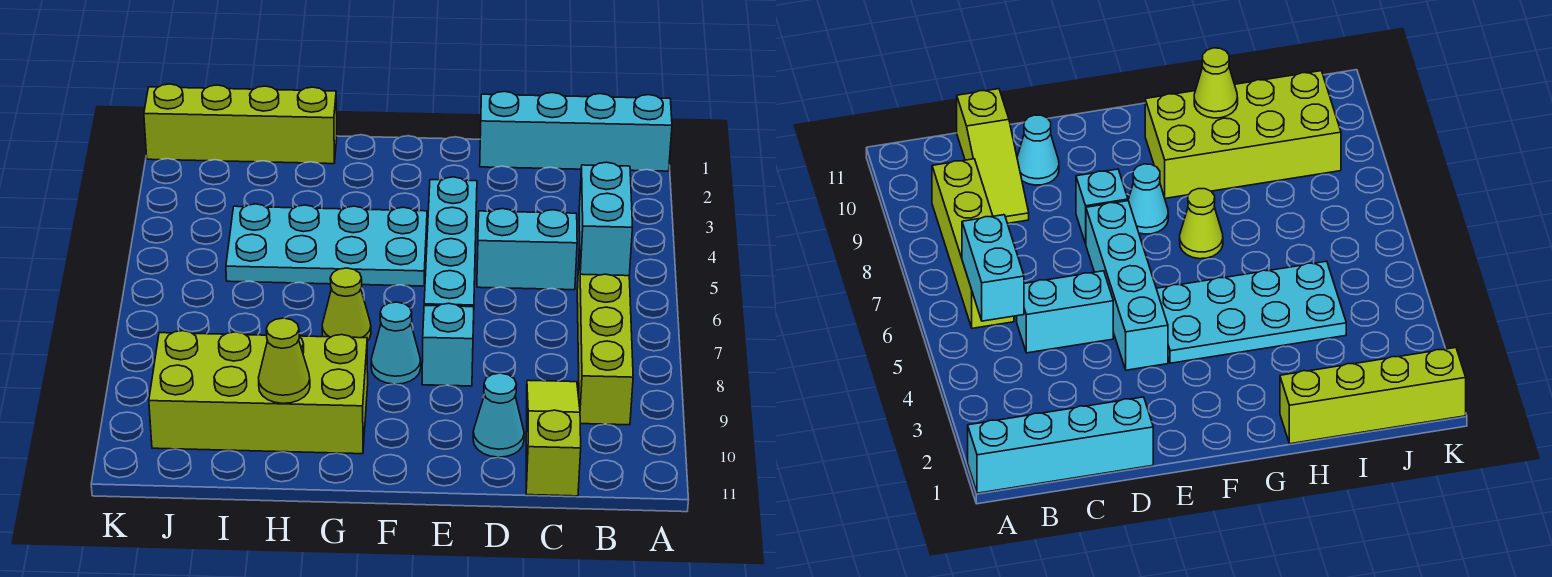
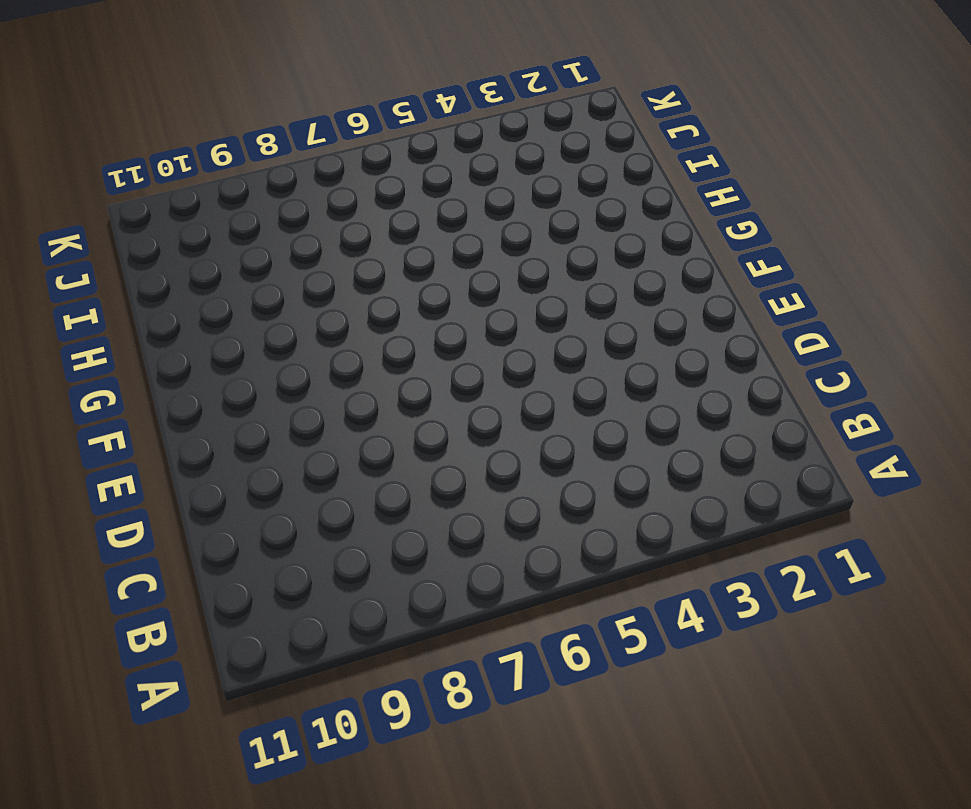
none -> cyan 1x4 brick [480,91,672,171]
none -> lime 1x4 brick [577,249,633,425]
none -> cyan 1x2 brick [477,209,577,290]

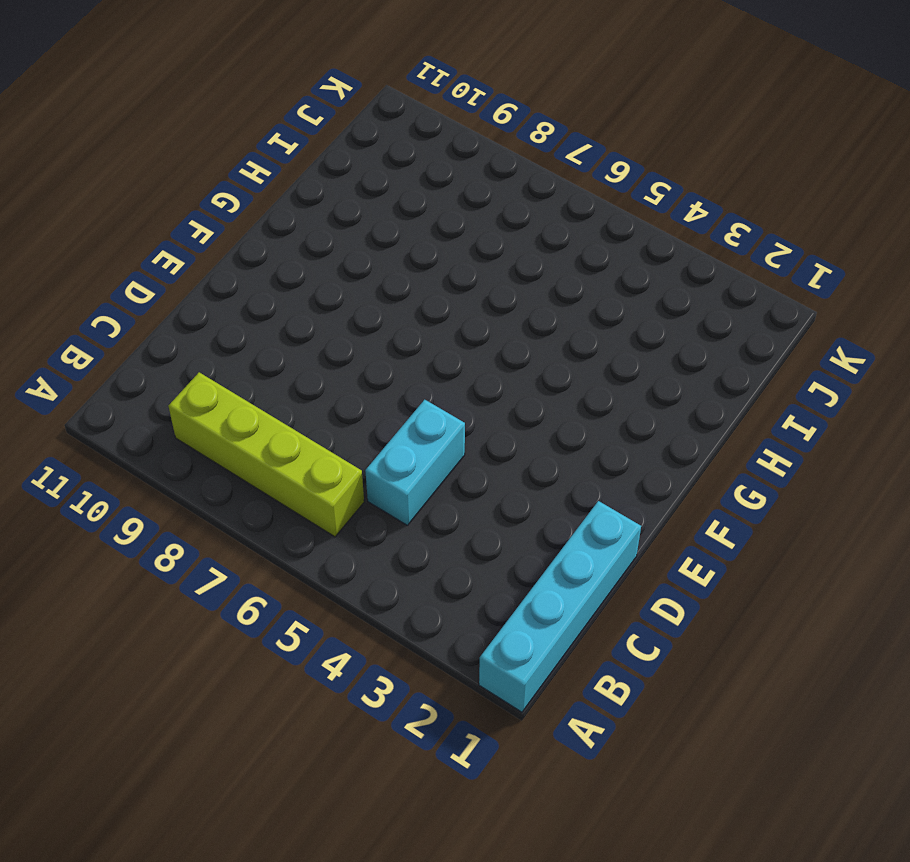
none -> lime 1x3 slope [526,380,581,496]
none -> cyan 1x1 cone [473,373,524,457]
none -> cyan 1x4 brick [424,177,477,324]

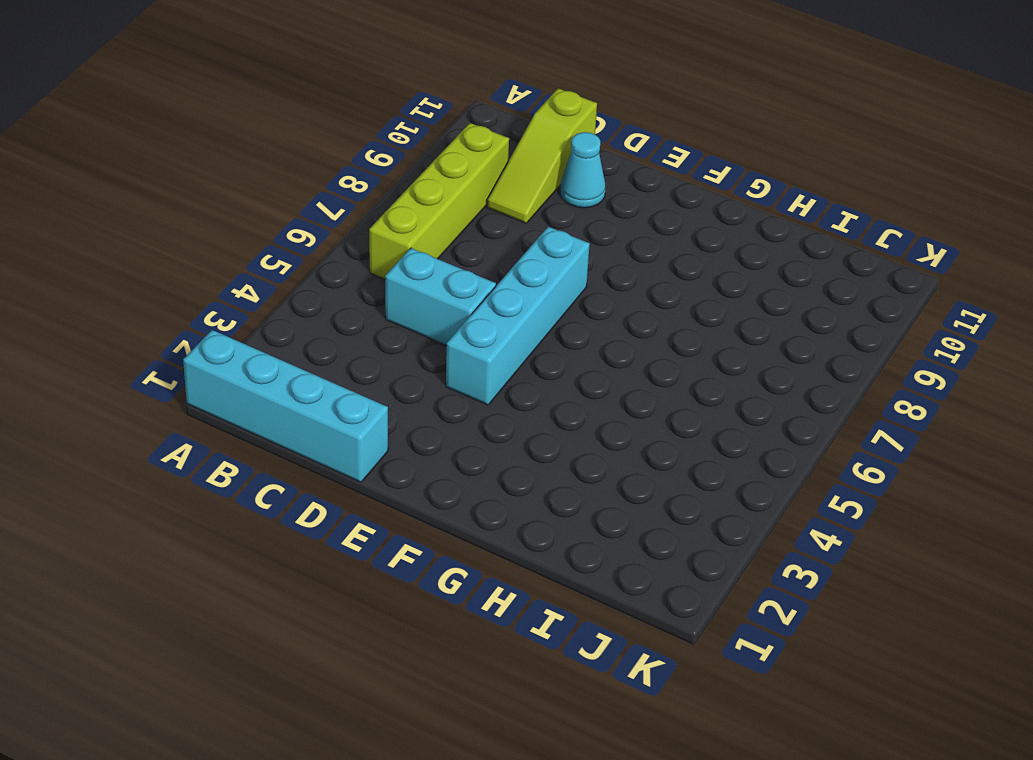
none -> cyan 1x1 brick [422,303,474,386]
none -> cyan 2x4 plate [226,204,427,286]
none -> cyan 1x1 cone [371,302,421,384]

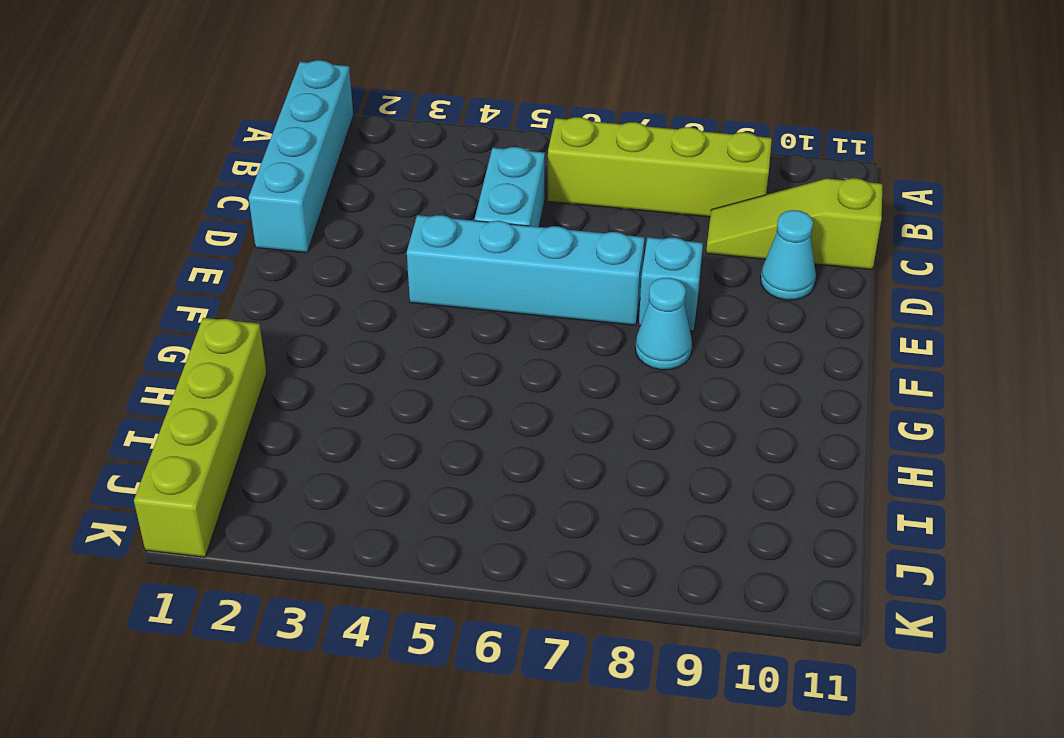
none -> cyan 2x4 plate [226,204,427,286]
none -> lime 1x1 cone [322,268,371,341]
none -> lime 2x4 brick [149,331,368,454]

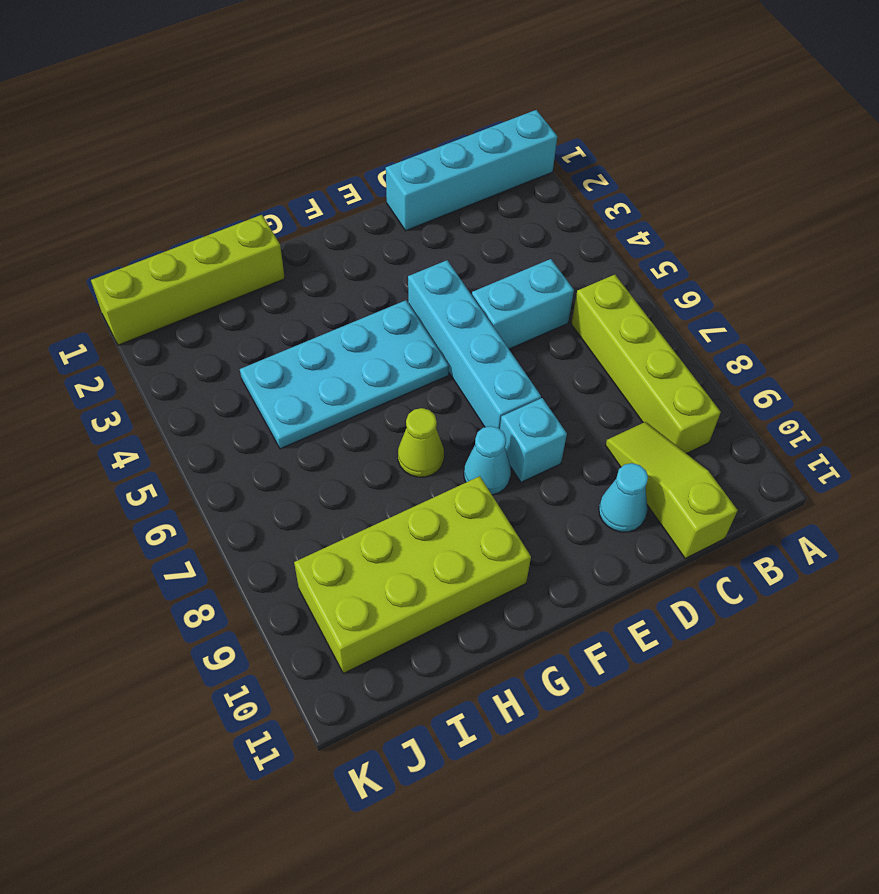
none -> cyan 1x2 brick [579,162,633,276]
none -> lime 1x1 cone [259,318,310,403]

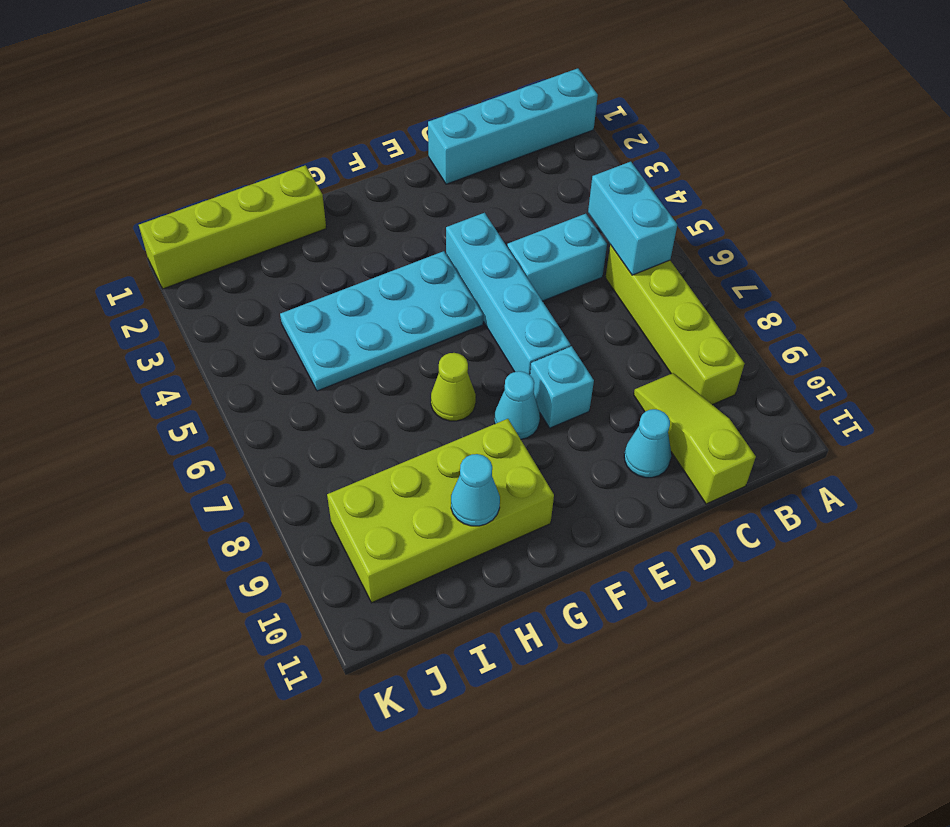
cyan 1x1 cone [451,454,500,526] -> lime 1x1 cone [259,318,310,403]

